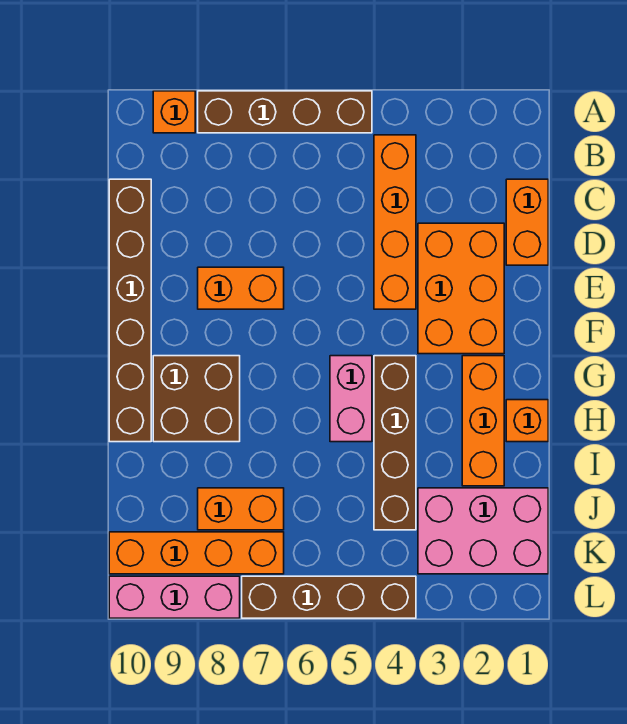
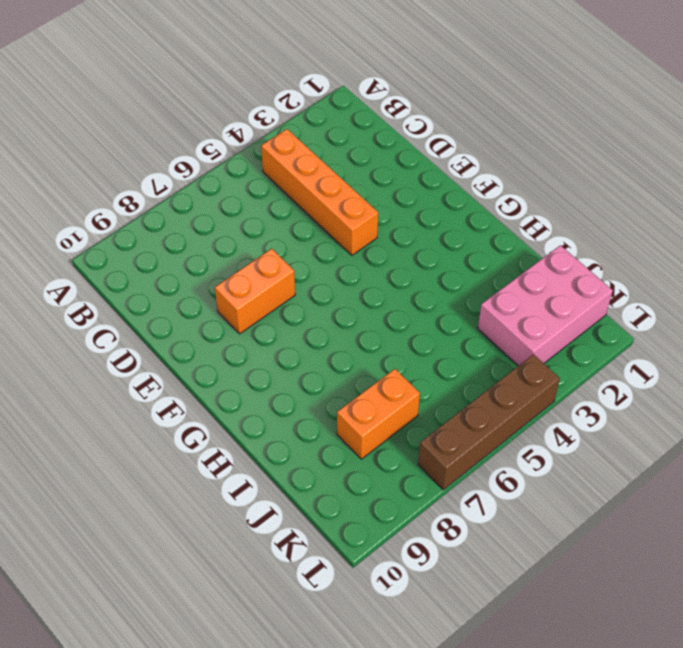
none -> brown 1x4 brick [198,91,372,133]
none -> orange 1x1 brick [153,91,195,133]
none -> orange 1x2 brick [506,179,548,265]

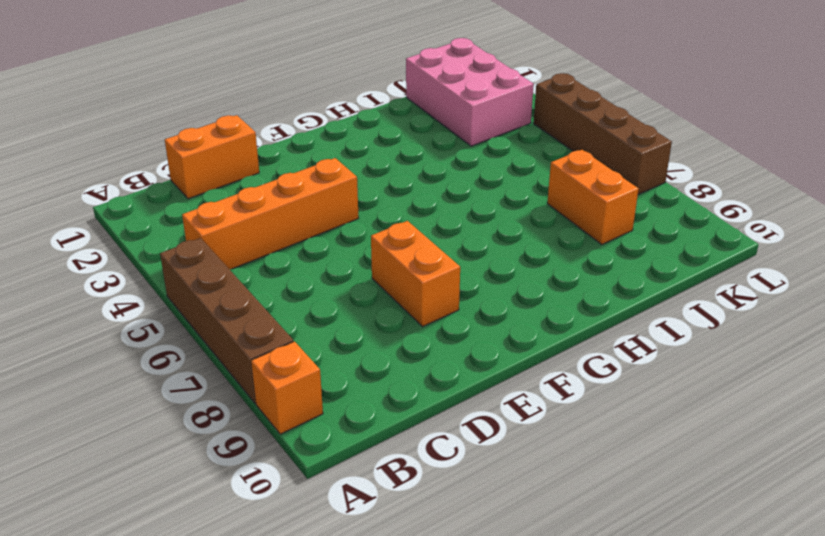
none -> brown 1x6 brick [109,179,151,442]
none -> orange 2x3 brick [418,223,504,354]
none -> orange 1x3 brick [462,356,504,486]

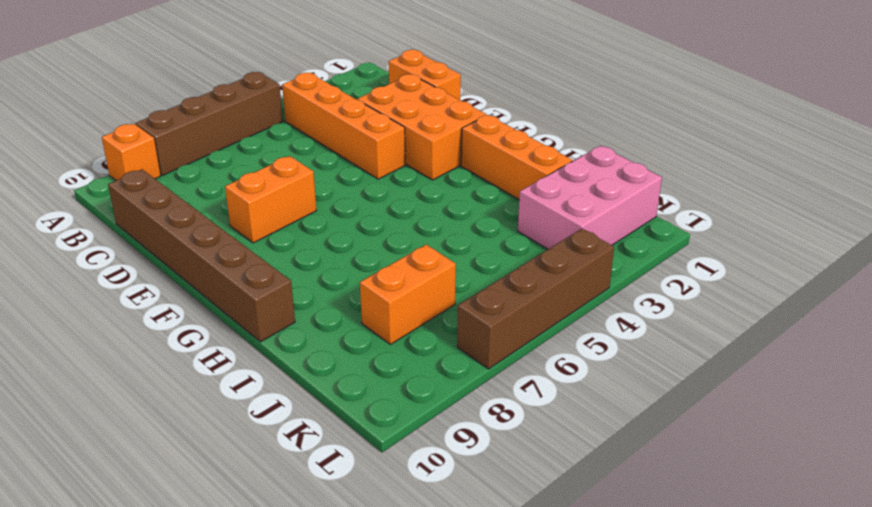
none -> brown 1x4 brick [374,356,416,530]
none -> pink 1x2 brick [330,356,372,442]
none -> brown 2x2 brick [153,356,240,442]

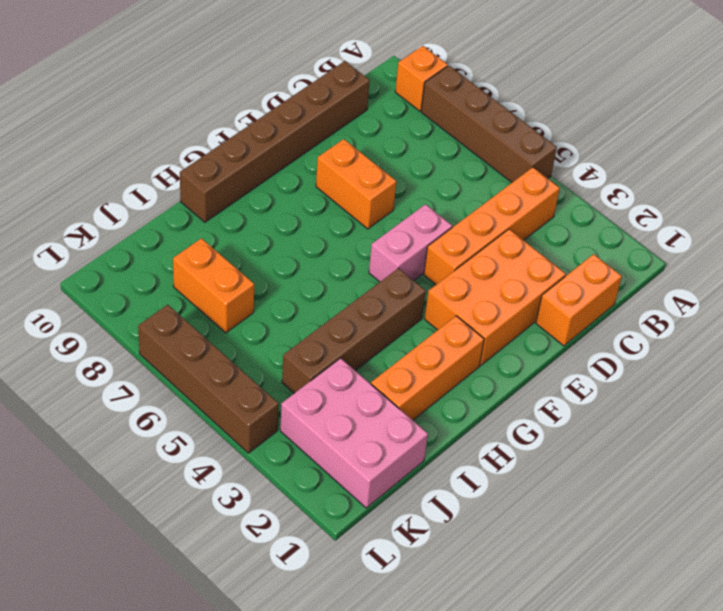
pink 1x2 brick [369,204,452,282] -> pink 1x2 brick moved to [330,356,372,442]
none -> brown 2x2 brick [153,356,240,442]
none -> orange 1x1 brick [506,400,548,442]
none -> orange 1x4 brick [109,532,284,574]

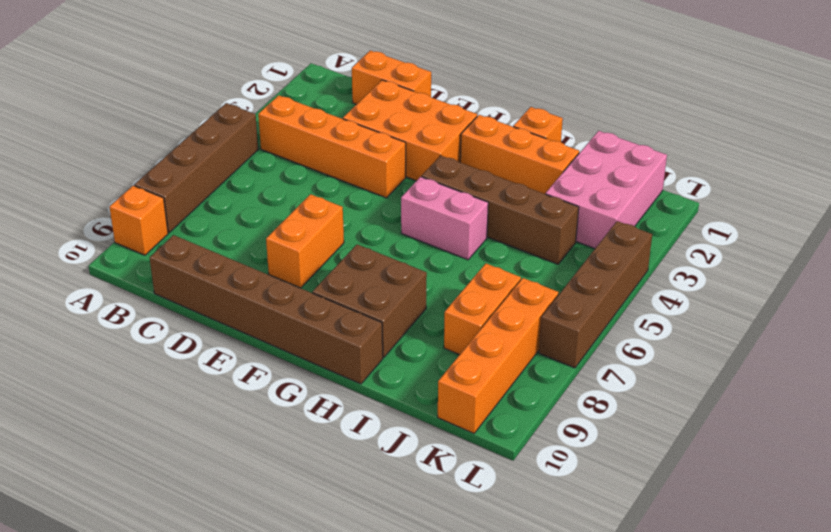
none -> pink 1x3 brick [109,576,240,618]

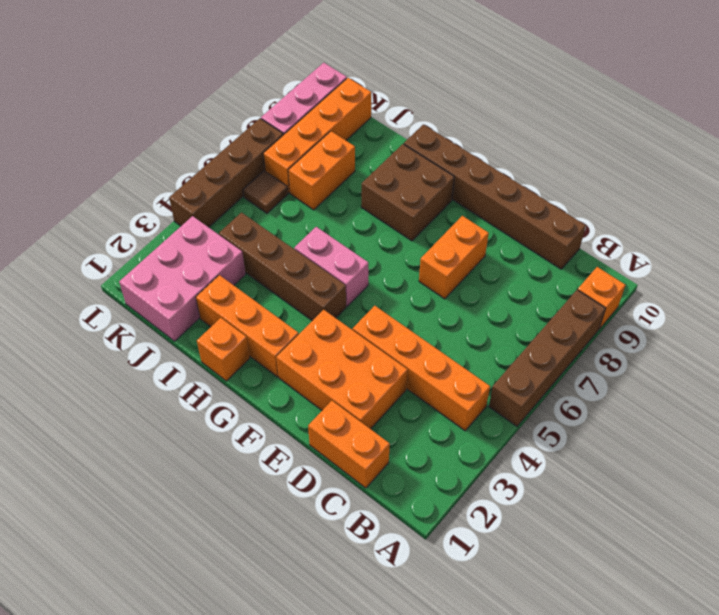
brown 1x1 tile [243,171,288,213] -> none

